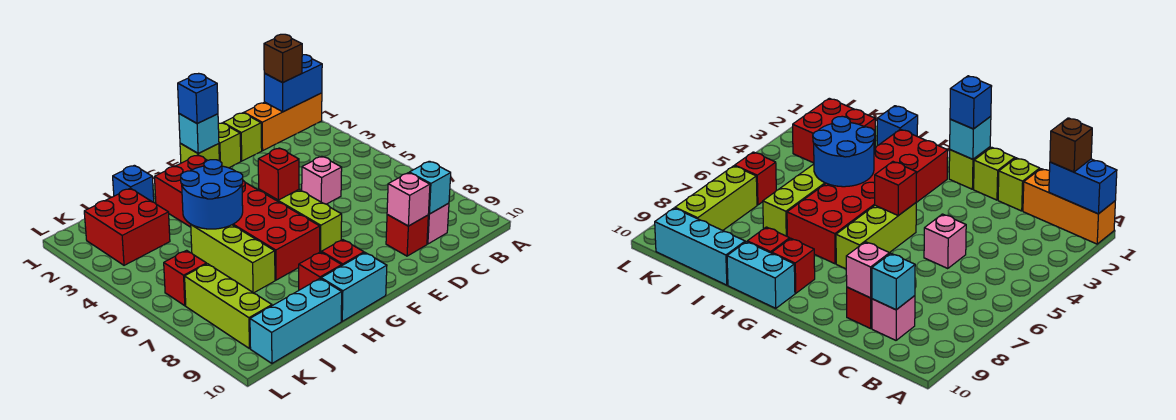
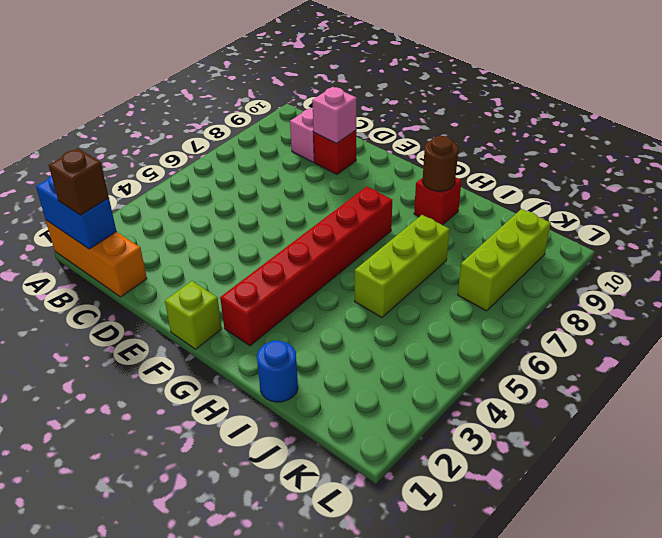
red 1x6 brick [220,187,392,346] -> red 2x6 brick [155,155,320,280]
brown 1x1 round brick [423,136,458,191] -> none
blue 1x1 round brick [257,340,298,402] -> blue 1x1 brick [113,165,154,202]
none -> lime 1x1 brick [223,113,262,161]
none -> pink 1x1 brick [302,156,342,204]
none -> lime 1x1 brick [218,123,241,168]

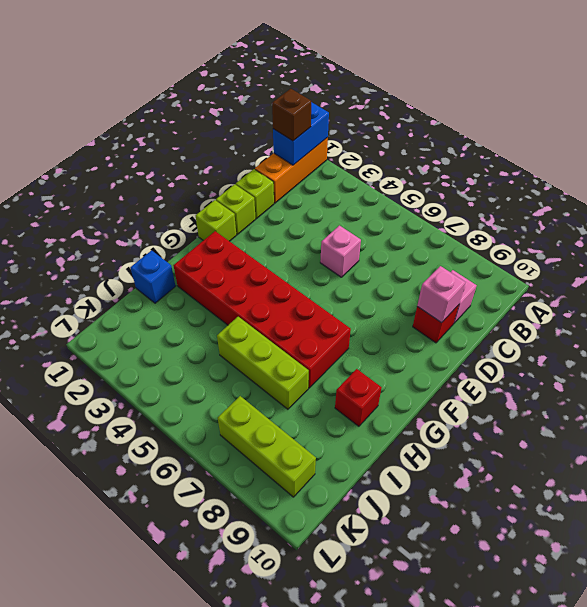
none -> lime 1x3 brick [259,189,342,252]
none -> red 1x1 brick [321,240,364,265]
none -> cyan 1x2 brick [321,253,387,321]

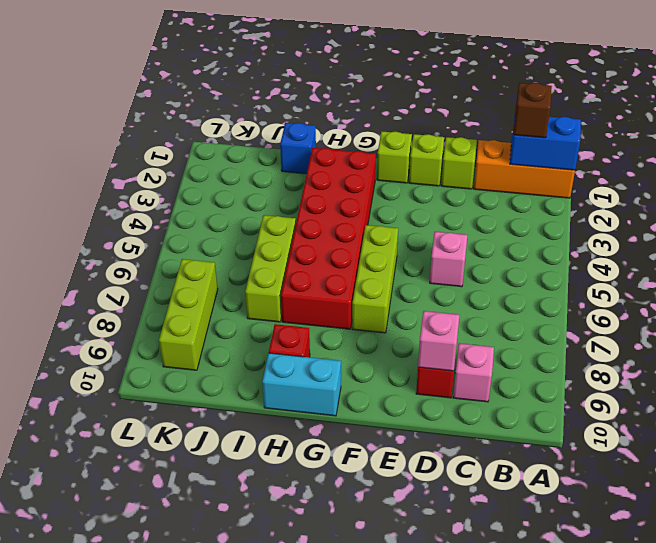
none -> red 1x1 brick [321,240,364,265]
none -> cyan 1x3 brick [250,279,342,363]
none -> red 2x2 brick [84,188,170,265]

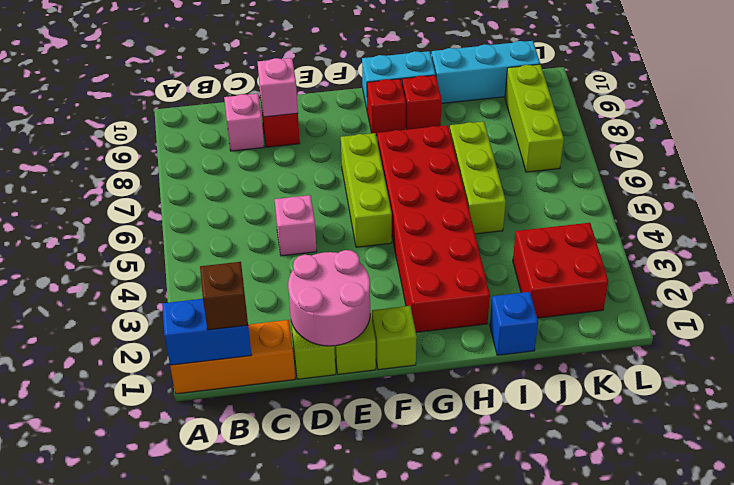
pink 2x2 round brick [288,250,370,346] -> none
none -> red 1x1 brick [164,250,207,306]
none -> cyan 1x1 brick [409,161,451,214]
none -> cyan 1x1 brick [179,114,219,153]

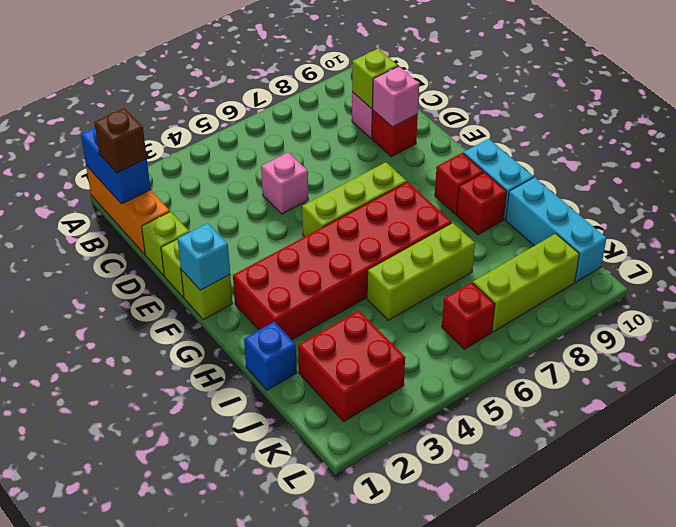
lime 1x1 brick [352,49,398,109] -> cyan 1x1 brick [409,161,451,214]
none -> red 1x1 brick [258,148,299,200]
none -> blue 2x2 round brick [181,160,243,229]
none -> blue 1x1 brick [178,74,218,124]

